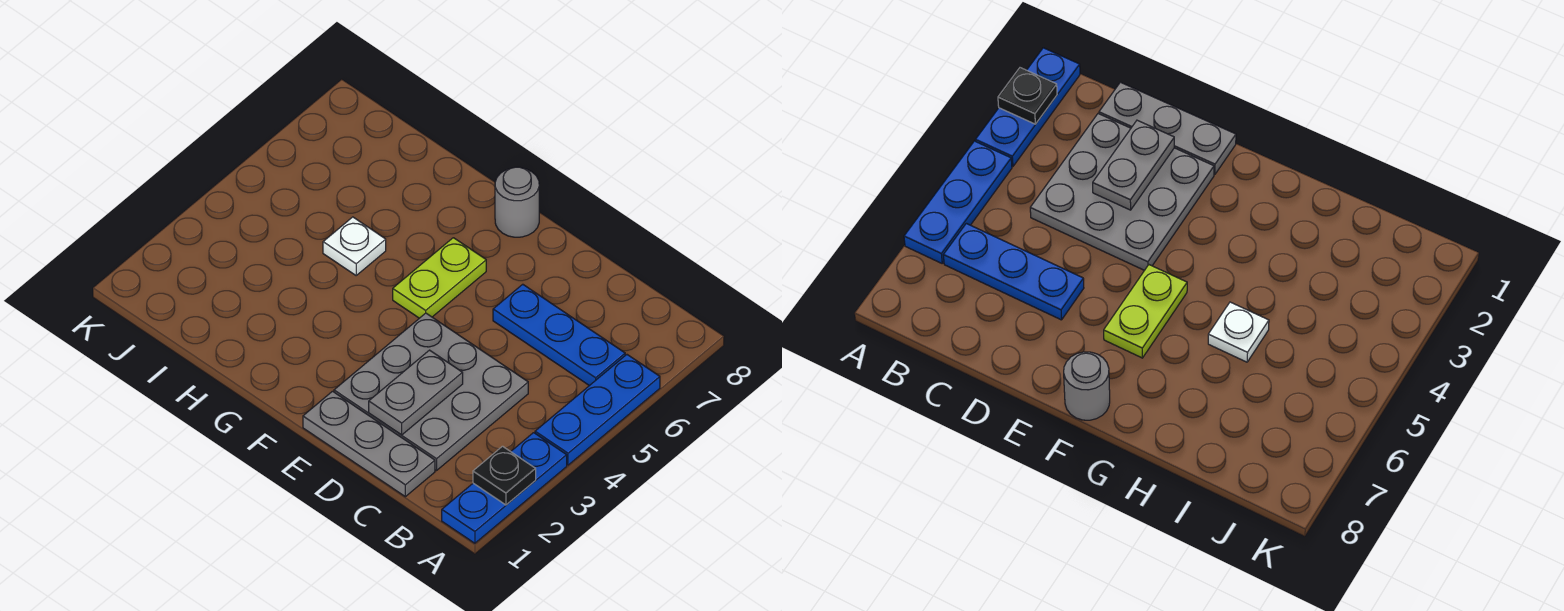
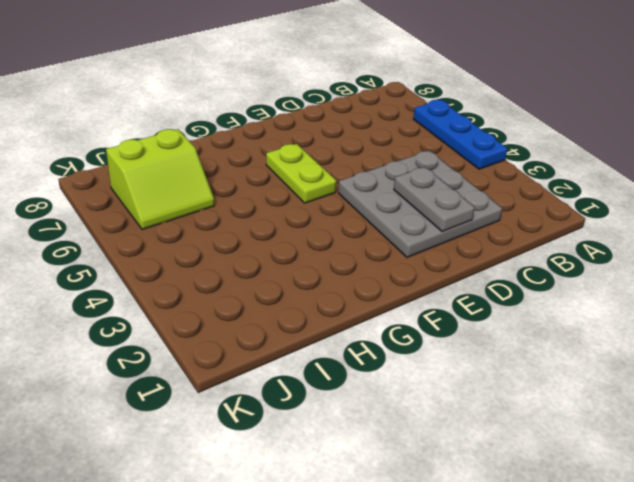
lime 2x2 slope [106,129,214,230] -> none
none -> blue 1x3 plate [442,433,567,543]
none -> blue 1x3 plate [493,284,625,386]

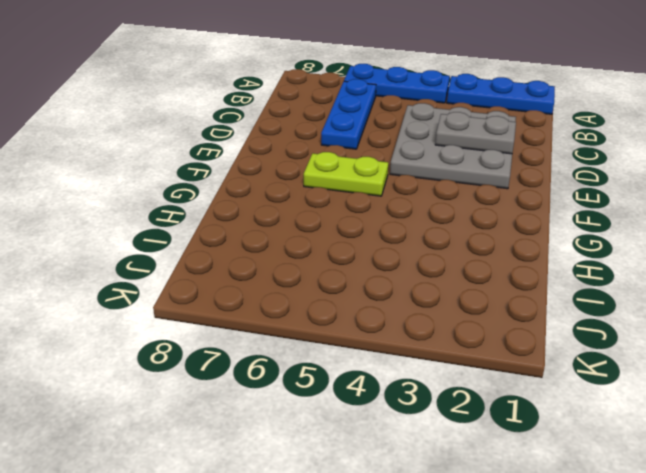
none -> grey 1x3 plate [303,391,435,497]
none -> grey 1x1 round brick [495,167,539,237]

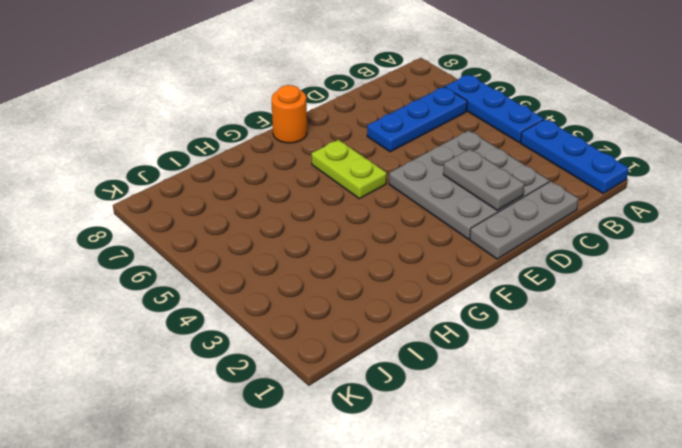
orange 1x1 round brick [272,85,307,143] -> grey 1x1 round brick [495,167,539,237]
none -> white 1x1 plate [323,217,386,275]
none -> black 1x1 plate [473,446,536,505]

